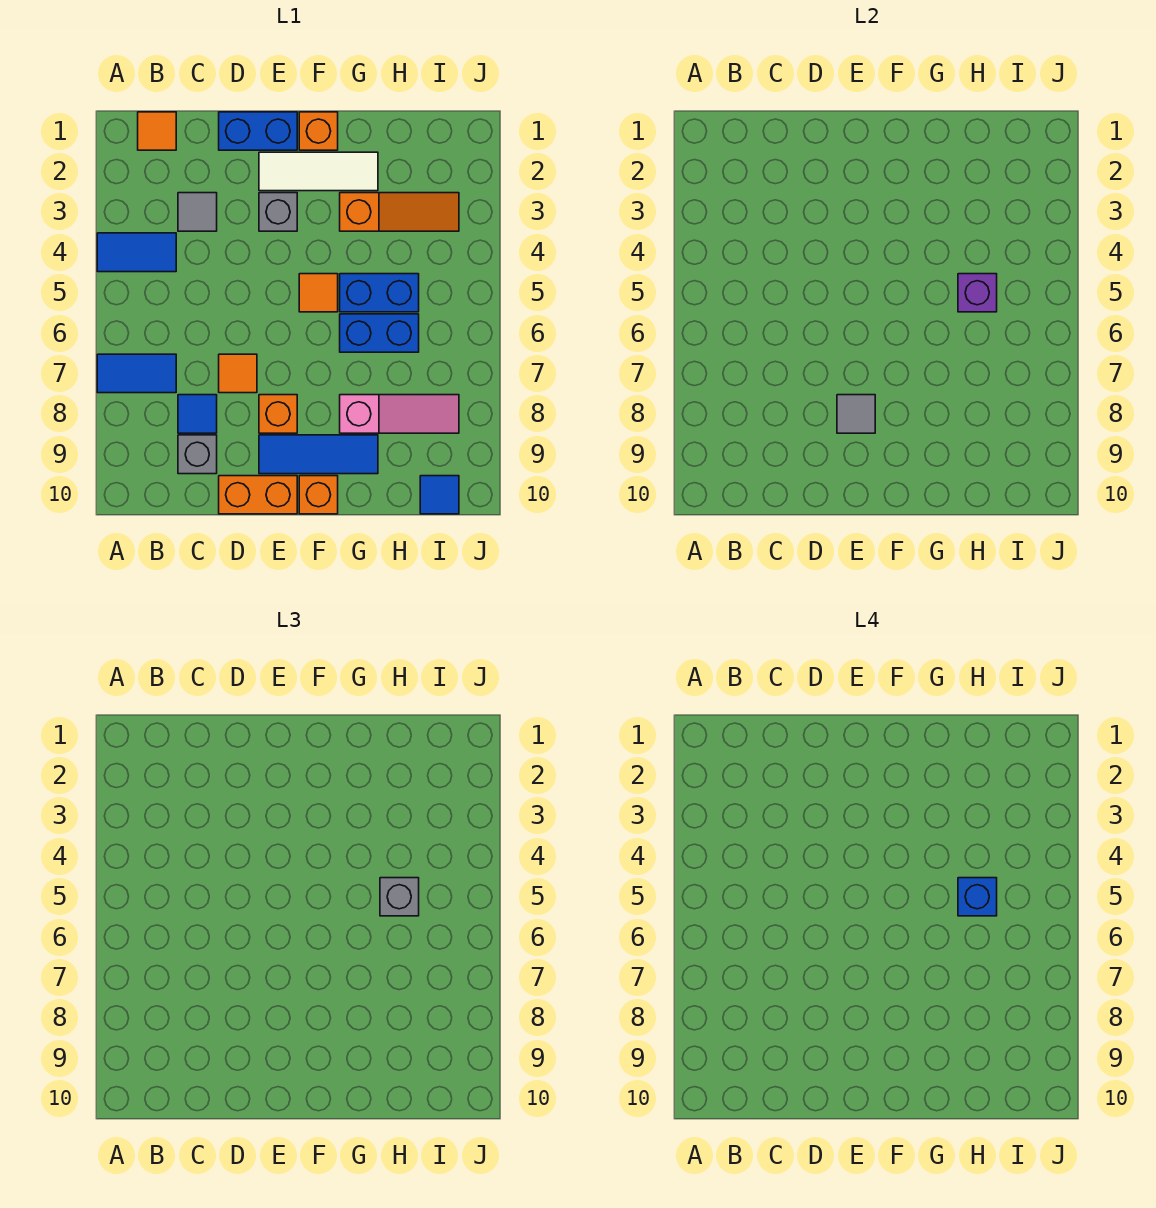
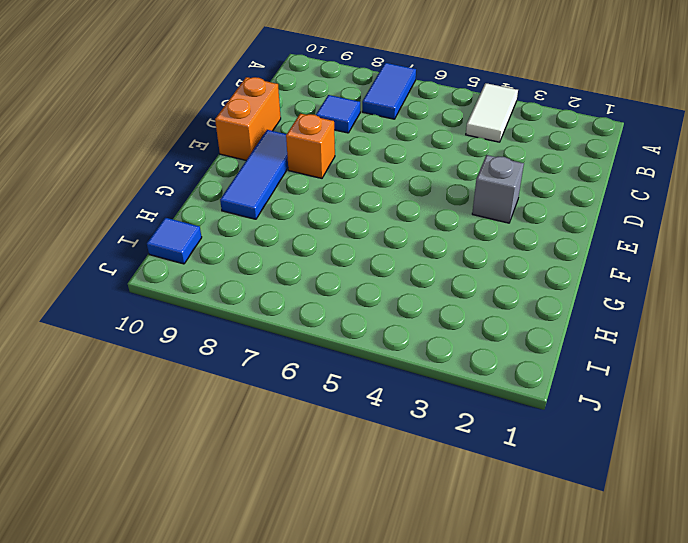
white 1x2 tile [466,83,518,142] -> blue 1x2 tile [97,233,176,272]
none -> orange 1x1 tile [138,112,176,150]
none -> grey 1x1 tile [178,193,217,231]
none -> grey 1x1 brick [178,435,217,474]

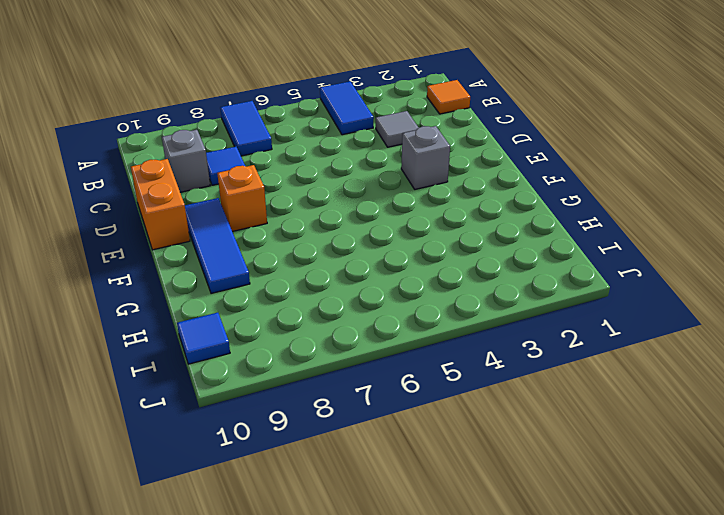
none -> blue 1x2 brick [219,112,297,150]
none -> orange 1x1 tile [219,354,257,393]
none -> white 1x3 tile [259,152,378,191]

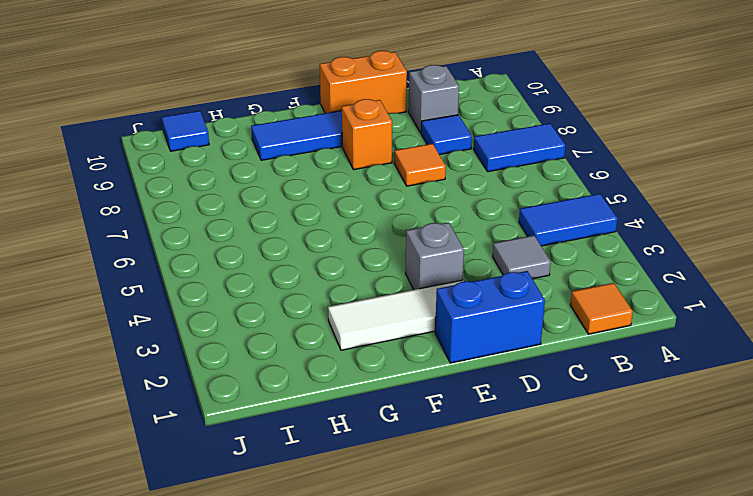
none -> orange 1x1 brick [299,112,338,150]
none -> orange 1x1 tile [299,274,338,312]
none -> orange 1x1 brick [299,476,338,514]

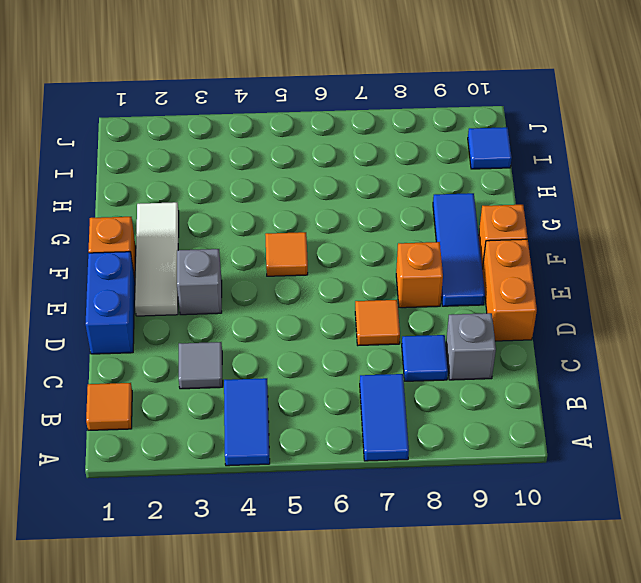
none -> orange 1x3 slope [340,193,459,231]
none -> blue 1x2 brick [340,274,419,312]
none -> blue 1x2 brick [340,314,419,352]

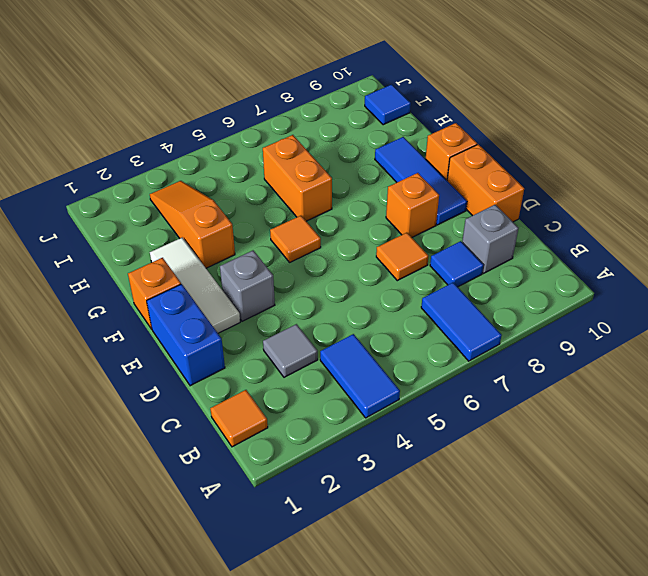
orange 1x2 brick [263,135,332,221] -> blue 1x2 brick [340,314,419,352]
none -> blue 1x2 brick [340,274,419,312]
none -> pink 1x3 slope [340,395,459,433]
none -> grey 1x1 tile [837,395,875,433]

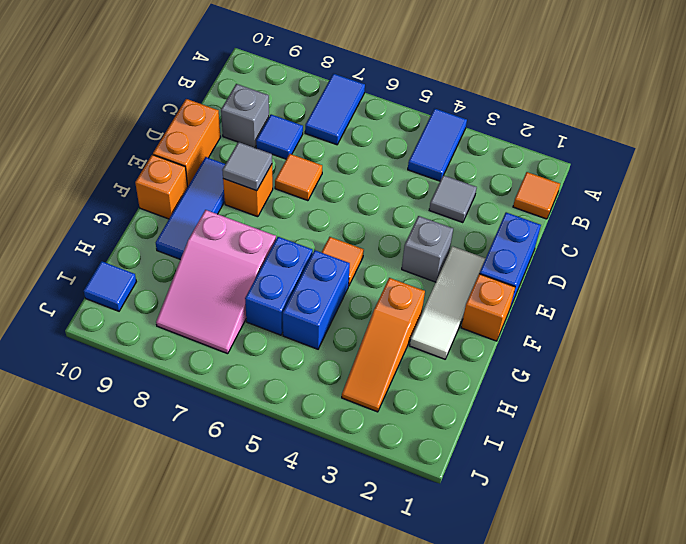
pink 2x3 slope [156,210,276,354] -> pink 1x3 slope [340,395,459,433]
none -> purple 1x1 brick [958,274,997,312]
none -> grey 1x1 brick [380,878,419,916]
none -> blue 1x1 brick [958,878,997,916]

